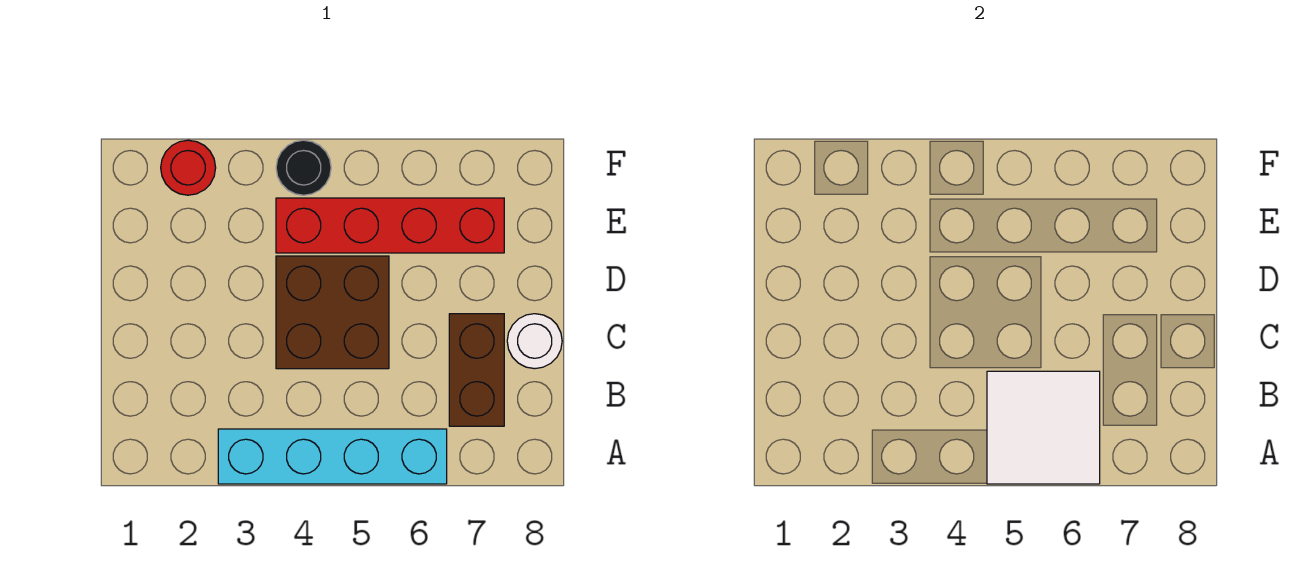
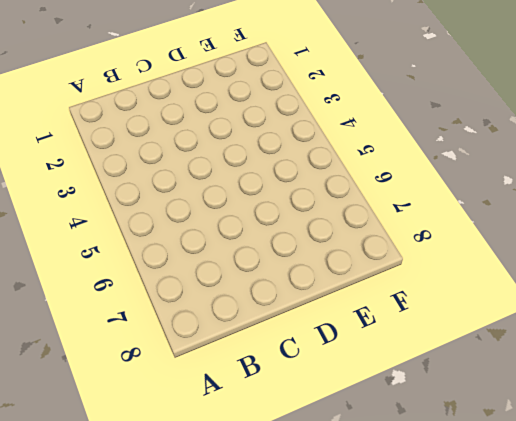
none -> cyan 1x4 brick [218,429,447,484]
none -> brown 1x2 brick [449,314,504,426]

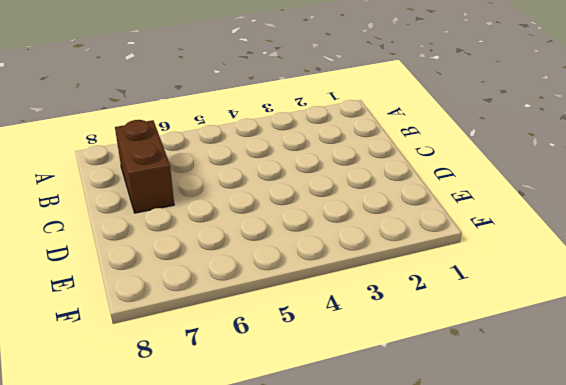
none -> cyan 1x4 brick [218,429,447,484]
none -> brown 2x2 brick [276,256,389,369]

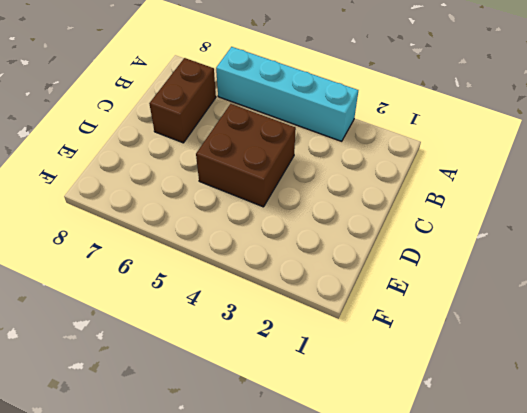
none -> white 1x1 round brick [507,314,562,369]
none -> red 1x4 brick [276,198,504,253]

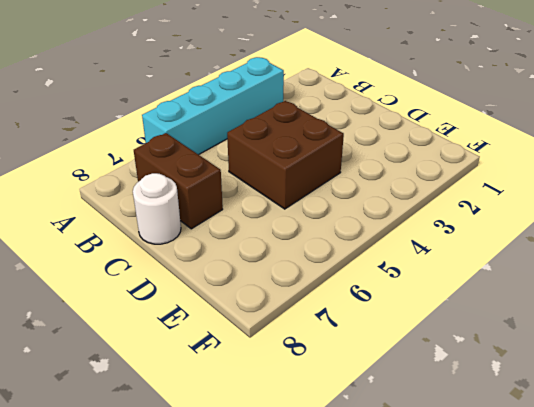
none -> red 1x4 brick [276,198,504,253]
none -> red 1x1 round brick [161,140,216,195]

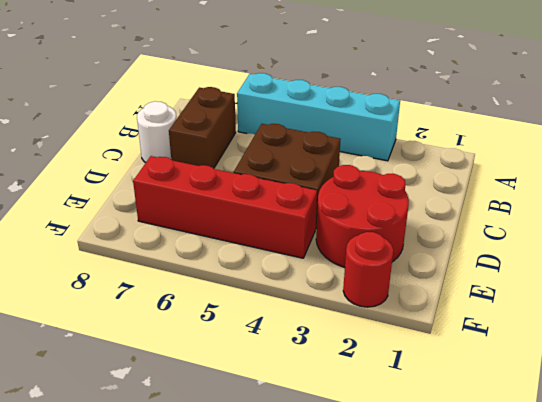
red 2x2 round brick [316,165,409,267] -> none
none -> black 1x1 round brick [276,140,331,195]
none -> white 2x2 tile [987,371,1100,484]

